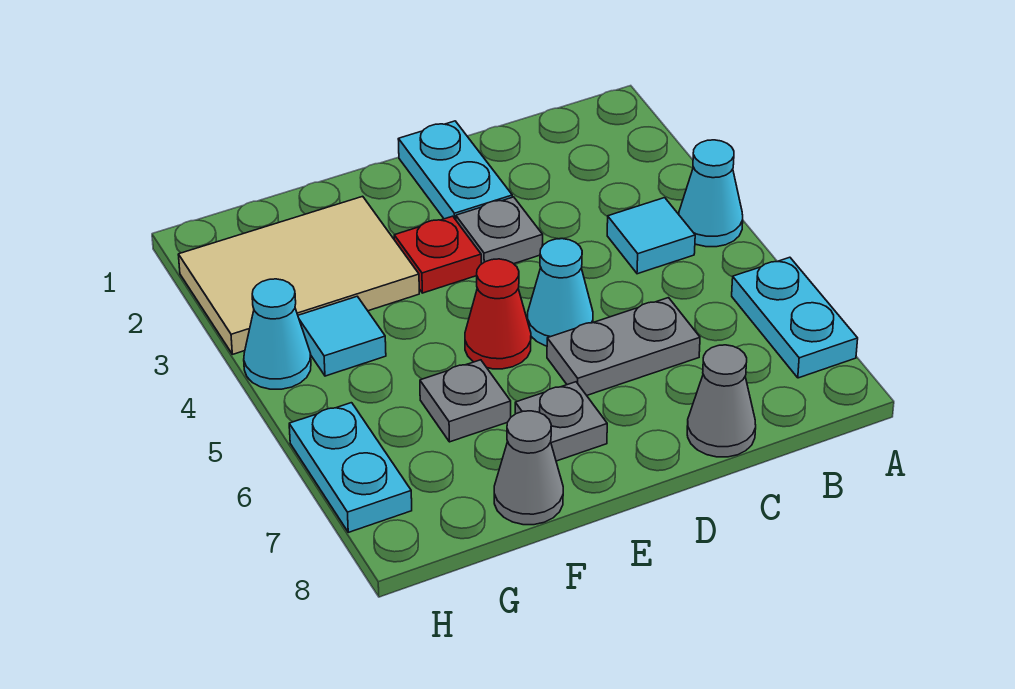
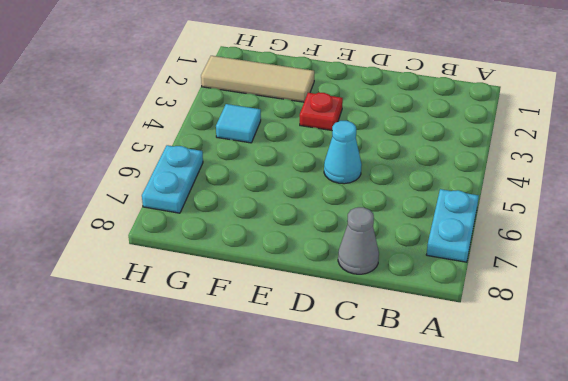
tan 1x3 tile [201,56,314,102] -> tan 2x3 tile [178,196,419,354]
none -> cyan 1x1 cone [679,140,743,247]
none -> cyan 1x1 tile [607,198,695,274]
none -> grey 1x2 plate [547,298,700,395]

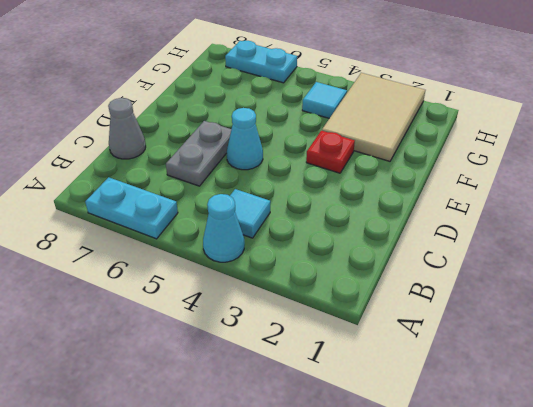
none -> cyan 1x2 plate [398,121,512,220]
none -> grey 1x1 plate [456,197,543,264]
none -> red 1x1 cone [465,259,531,369]

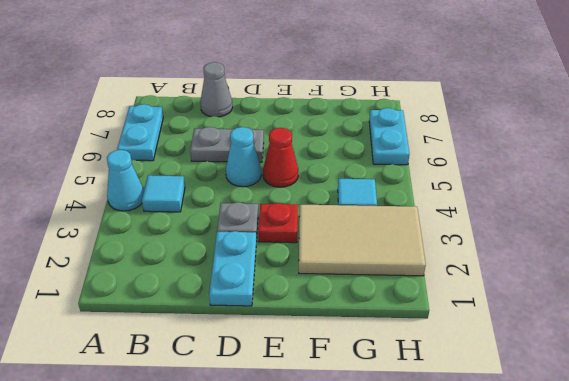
none -> grey 1x1 plate [515,382,607,461]
none -> grey 1x1 plate [420,360,511,442]
none -> grey 1x1 cone [494,411,563,525]

